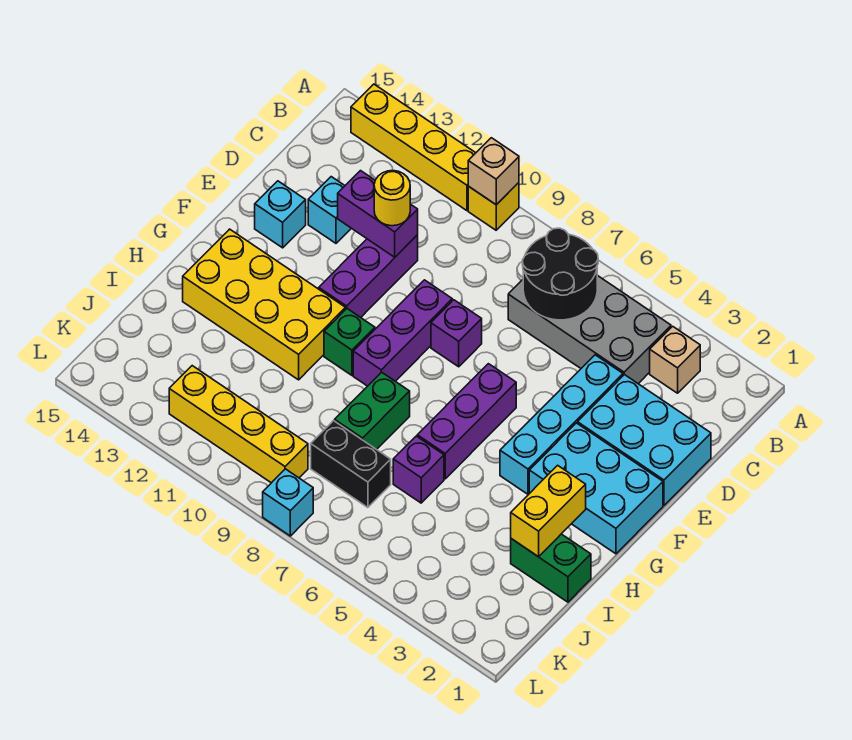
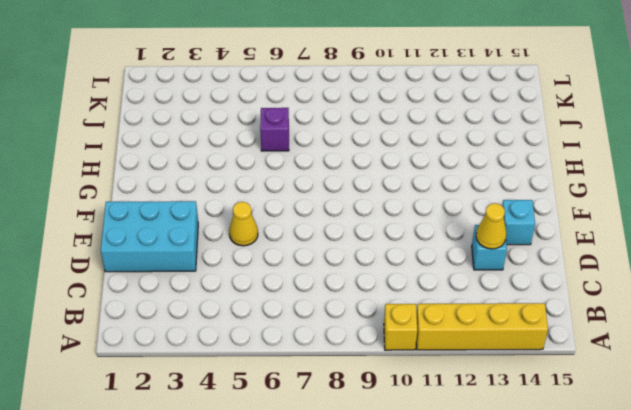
yellow 1x1 cone [476,203,506,249] -> none
yellow 1x1 cone [229,202,258,246] -> none
none -> tan 1x1 brick [650,326,700,393]
none -> grey 2x4 brick [508,275,671,384]
none -> cyan 1x4 brick [500,355,623,494]

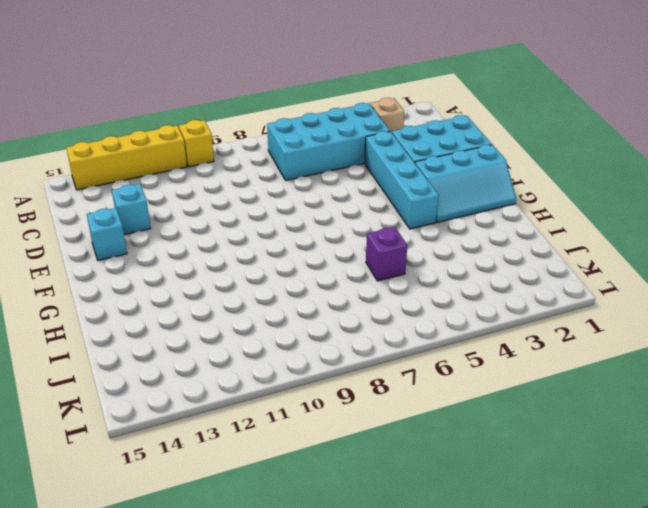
cyan 2x4 brick [267,103,390,180] -> grey 2x4 brick [508,275,671,384]
cyan 2x3 slope [415,145,516,222] -> cyan 2x3 brick [529,423,663,554]
none -> purple 1x3 brick [319,235,418,317]
none -> purple 1x1 brick [431,300,482,367]
none -> purple 1x3 brick [353,280,452,386]

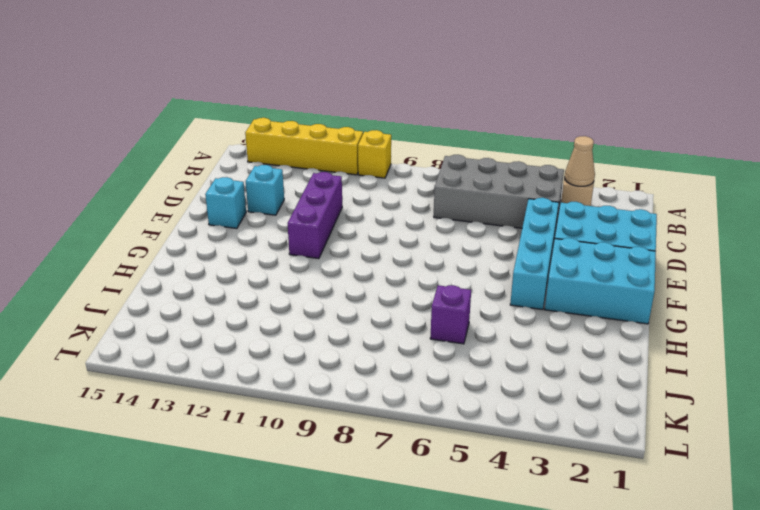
tan 1x1 cone [564,136,595,186] -> none
none -> purple 1x1 brick [431,300,482,367]
none -> purple 1x3 brick [353,280,452,386]
none -> purple 1x3 brick [417,364,516,479]

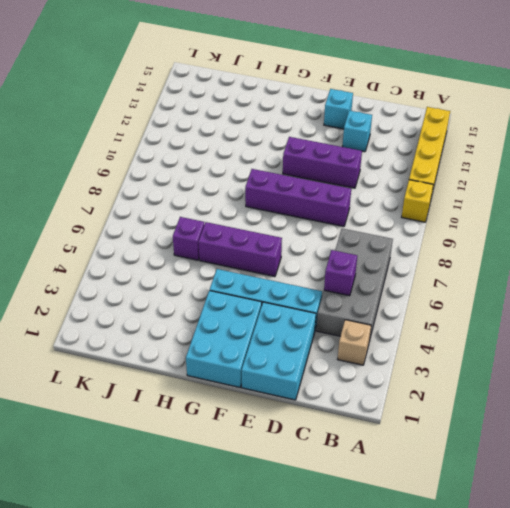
purple 1x1 brick [324,250,357,296] -> purple 1x1 brick moved to [431,300,482,367]
purple 1x4 brick [245,169,351,226] -> purple 1x3 brick [353,280,452,386]
none -> green 1x1 brick [324,309,375,375]
none -> yellow 2x4 brick [183,229,346,380]
none -> green 1x2 brick [335,372,410,450]

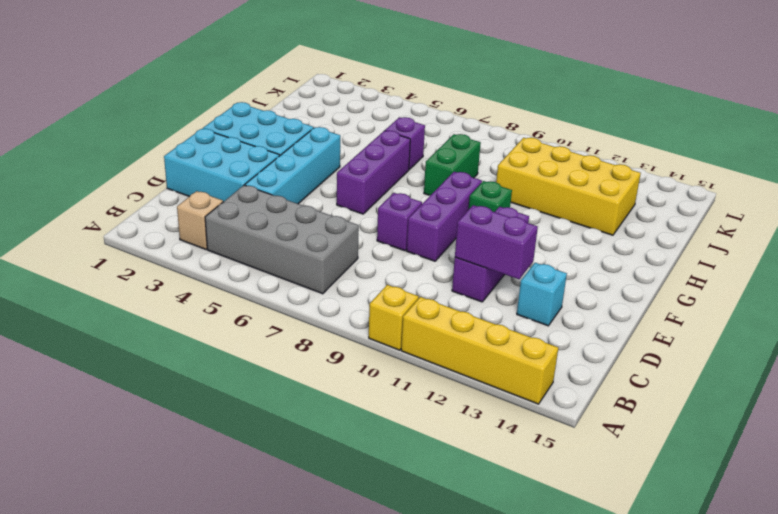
yellow 2x4 brick [496,138,641,235] -> yellow 2x4 brick moved to [183,229,346,380]
none -> cyan 1x1 brick [255,181,306,248]
none -> green 1x2 brick [511,534,591,602]
none -> black 1x2 brick [311,421,391,507]

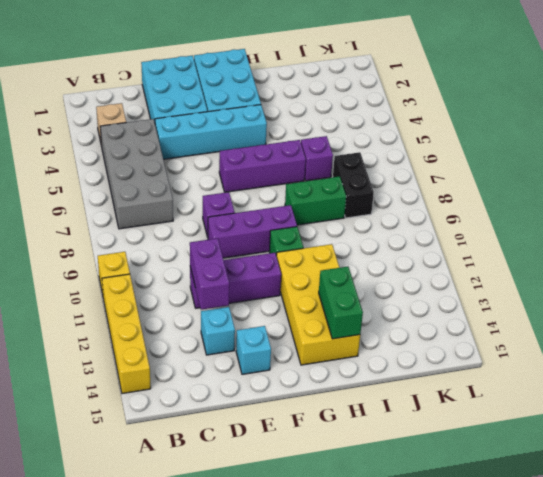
green 1x2 brick [319,267,363,339] -> green 1x2 brick moved to [511,534,591,602]
none -> yellow 1x4 brick [169,366,308,483]
none -> cyan 1x1 brick [263,469,313,536]
none -> tan 1x1 brick [468,138,519,205]

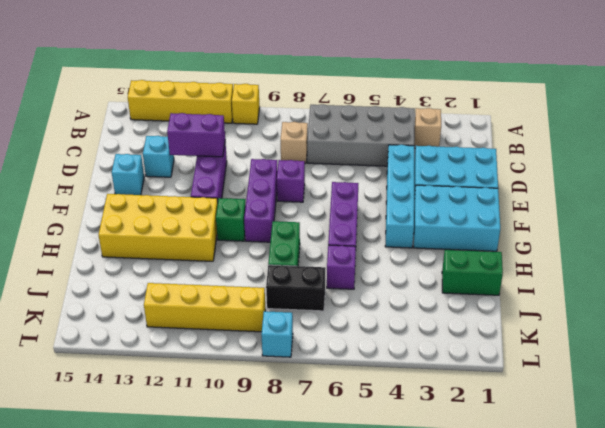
tan 1x1 brick [281,122,308,163] -> tan 1x1 brick moved to [468,138,519,205]
none -> black 2x2 round brick [522,228,598,320]
none -> yellow 1x2 brick [511,465,586,557]
none -> yellow 1x1 round brick [374,171,410,226]

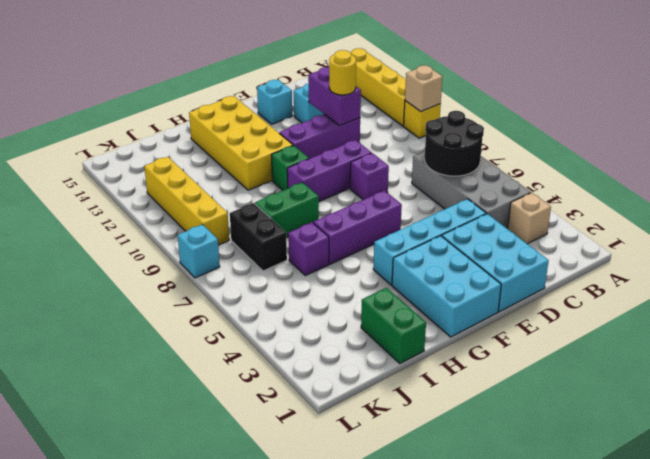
none -> yellow 1x2 brick [511,465,586,557]

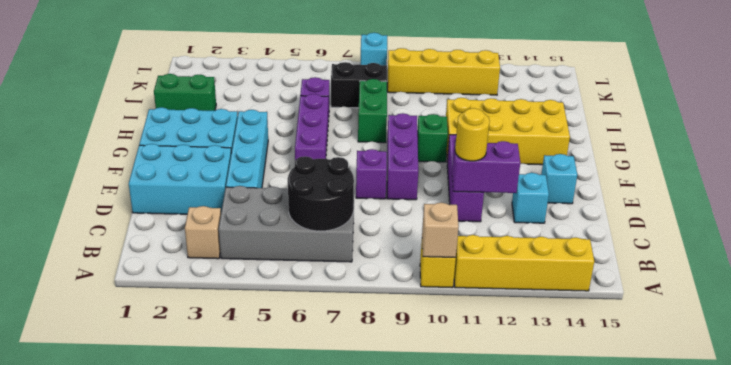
none -> yellow 1x2 brick [511,465,586,557]

